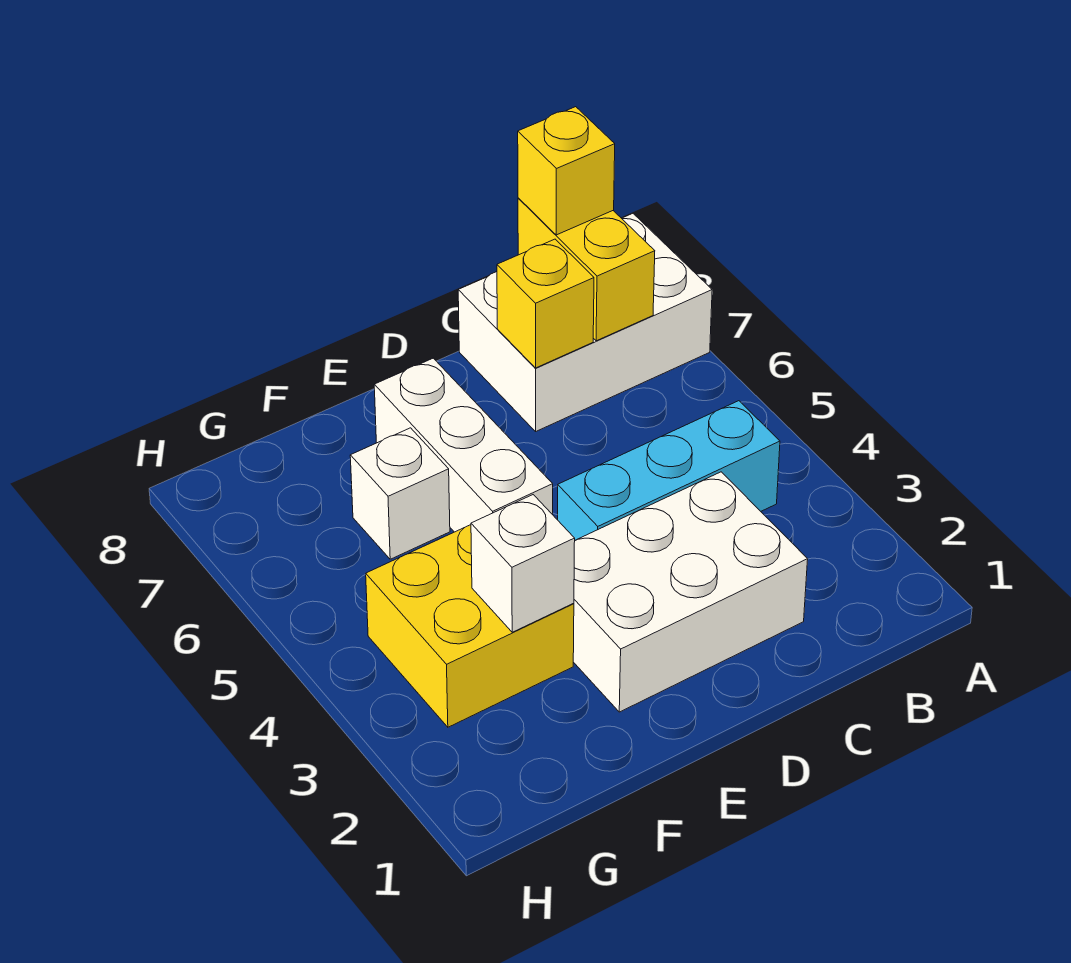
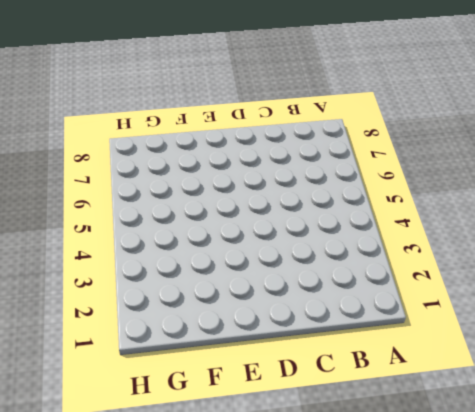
none -> white 2x3 brick [458,214,712,431]
none -> cyan 1x3 brick [558,401,780,540]

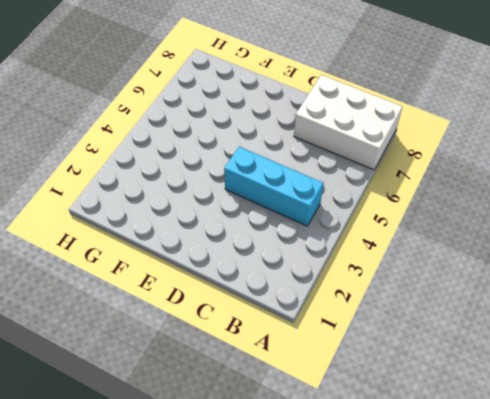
none -> white 2x3 brick [573,472,808,712]
none -> white 1x3 brick [374,358,553,532]

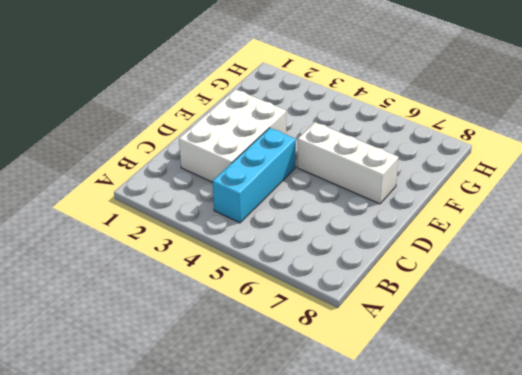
none -> white 2x3 brick [458,214,712,431]
none -> yellow 2x2 brick [366,525,574,727]

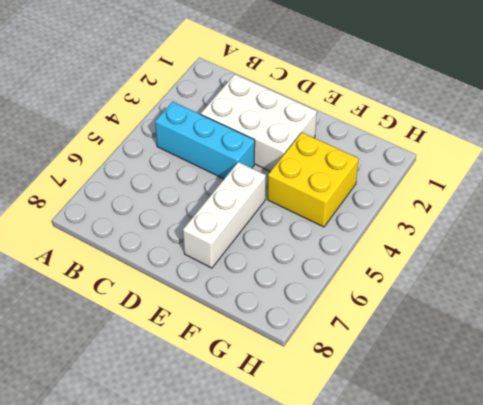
none -> white 2x3 brick [458,214,712,431]
none -> white 1x1 brick [350,428,450,559]

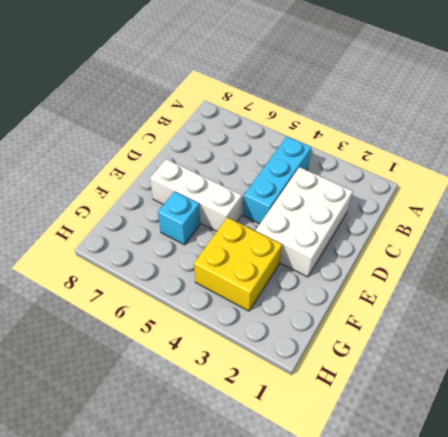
cyan 1x1 brick [158,192,200,245] -> white 1x1 brick [350,428,450,559]
none -> white 2x3 brick [458,214,712,431]
none -> yellow 1x2 brick [518,198,655,341]

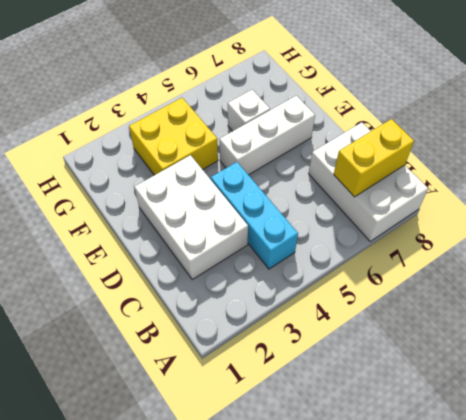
none -> yellow 1x1 brick [497,239,594,368]
none -> white 1x1 brick [471,495,575,632]

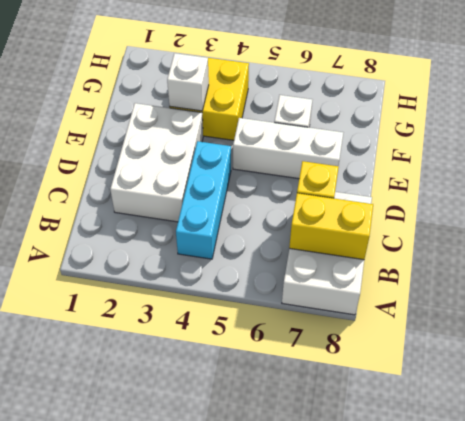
none -> yellow 1x1 brick [518,107,615,235]

